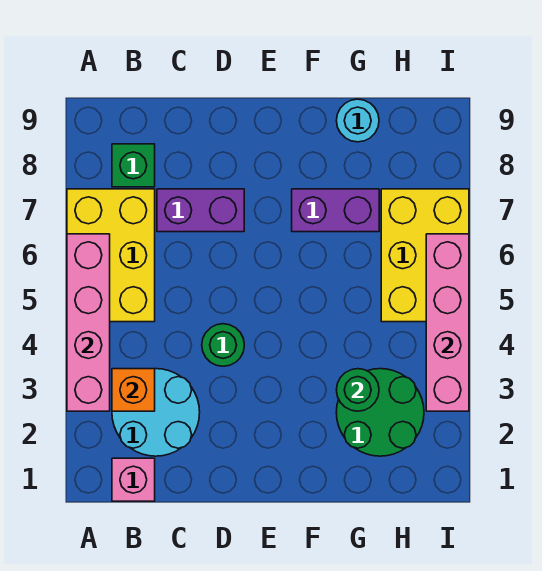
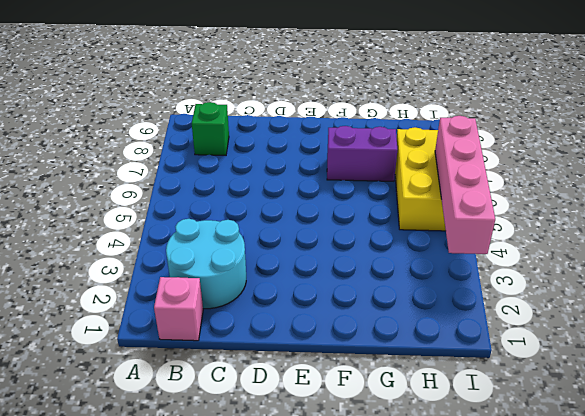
none -> yellow 2x3 brick [67,189,155,322]
none -> purple 1x2 brick [157,189,244,232]
none -> green 1x1 round brick [202,324,244,366]

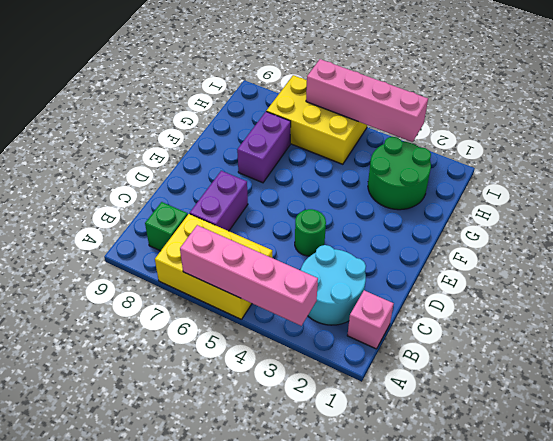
none -> cyan 1x1 round brick [336,99,379,142]
none -> orange 1x1 brick [112,369,155,411]
none -> green 1x1 round brick [337,369,379,411]

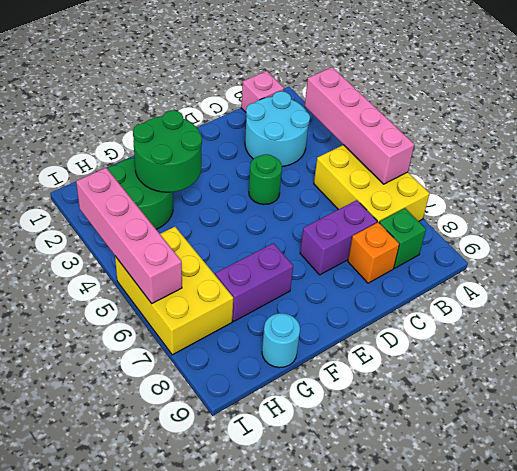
orange 1x1 brick [348,222,399,283] -> orange 1x1 brick moved to [112,369,155,411]
green 2x2 round brick [133,110,202,192] -> green 1x1 round brick [337,369,379,411]

